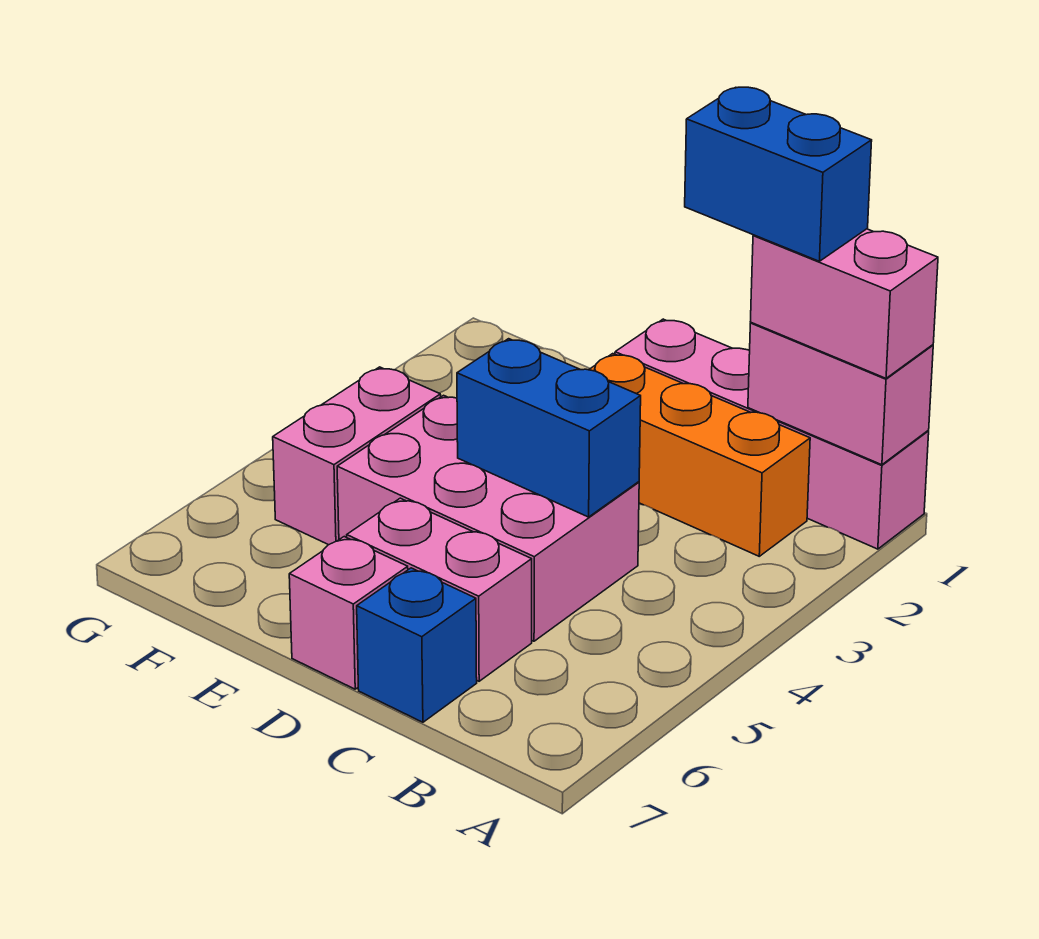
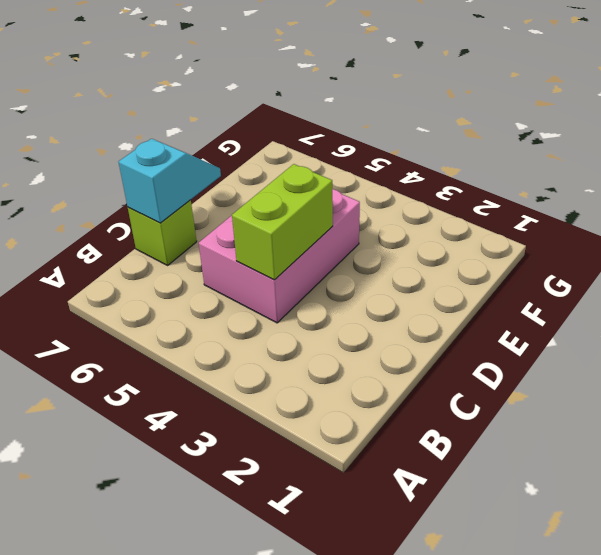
lime 1x2 brick [232,164,333,280] -> blue 1x2 brick [457,339,641,517]
lime 1x1 brick [128,200,197,265] -> blue 1x1 brick [357,568,477,722]
cyan 1x2 slope [119,139,221,223] -> none
none -> pink 1x4 brick [615,319,929,549]
none -> orange 1x3 brick [589,354,810,556]

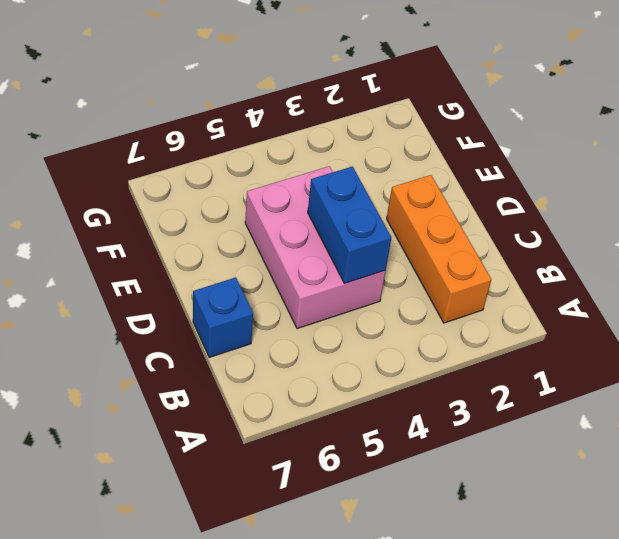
none -> pink 1x4 brick [615,319,929,549]
none -> pink 1x2 brick [347,498,532,681]

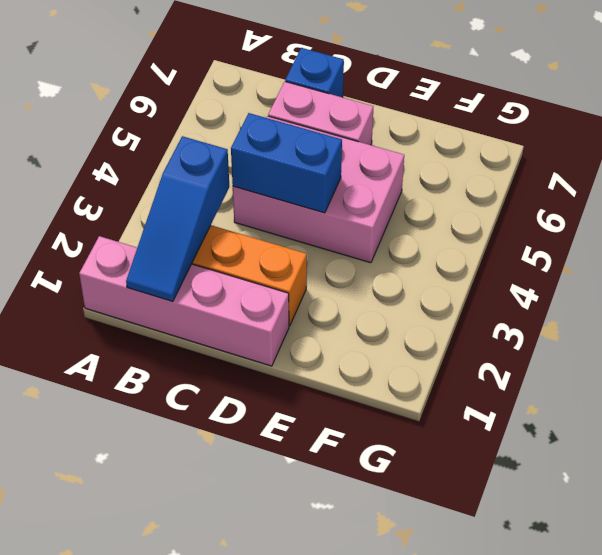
blue 1x3 slope [126,136,229,302] -> pink 1x2 brick [748,323,933,465]
none -> pink 1x1 brick [289,537,408,689]
none -> pink 1x2 brick [273,367,441,545]

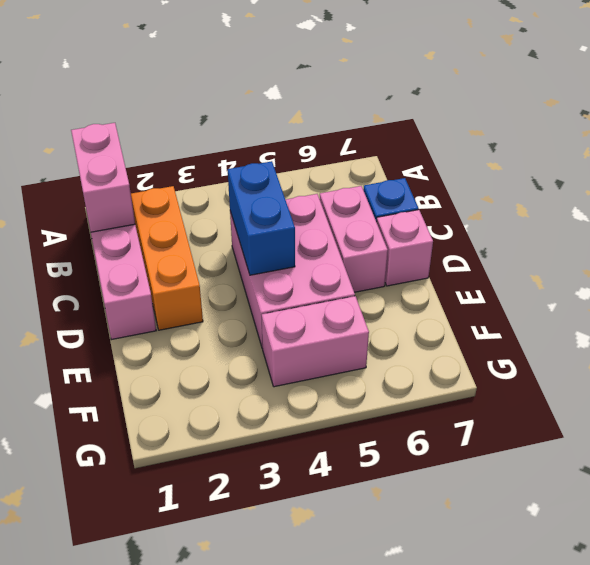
none -> pink 1x2 brick [750,229,938,378]
none -> blue 1x2 brick [685,87,872,261]

